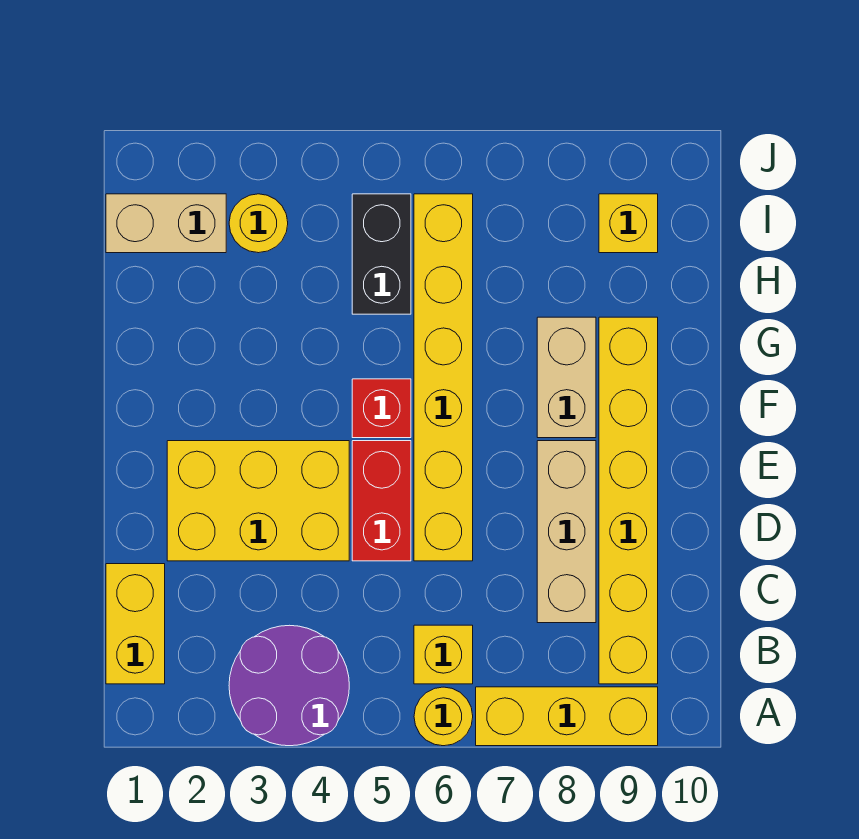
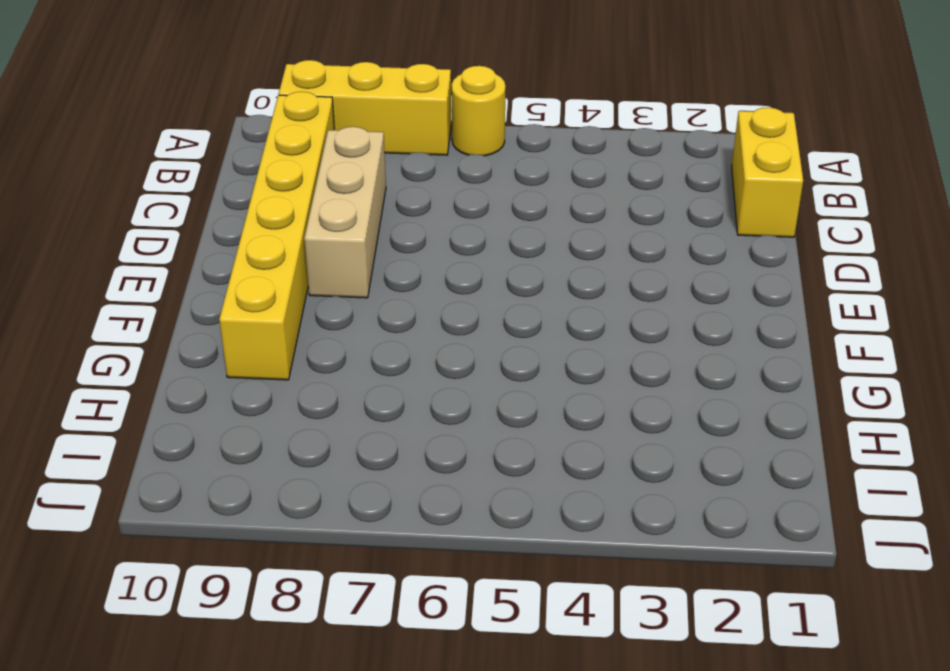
none -> purple 2x2 round brick [229,625,349,746]
none -> yellow 1x1 brick [414,625,473,684]
none -> yellow 2x3 brick [167,441,349,561]

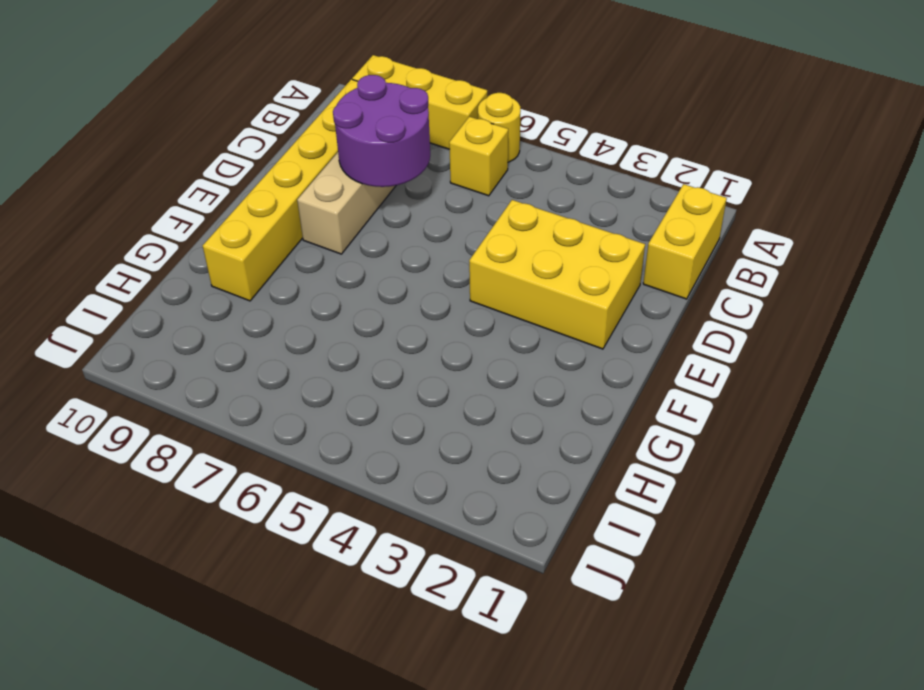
purple 2x2 round brick [333,75,430,187] -> purple 2x2 round brick moved to [229,625,349,746]
none -> red 1x2 brick [352,441,411,561]
none -> yellow 1x6 brick [414,194,473,561]
none -> red 1x1 brick [352,379,411,438]

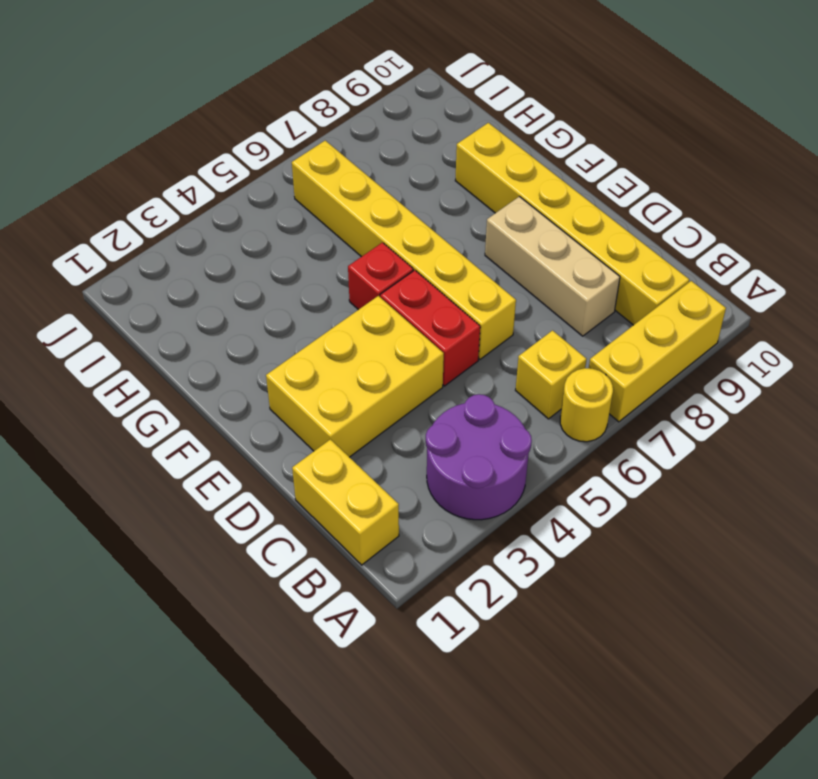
none -> tan 1x2 brick [537,317,596,438]
none -> black 1x2 brick [352,194,411,314]
none -> tan 1x2 brick [106,194,226,253]

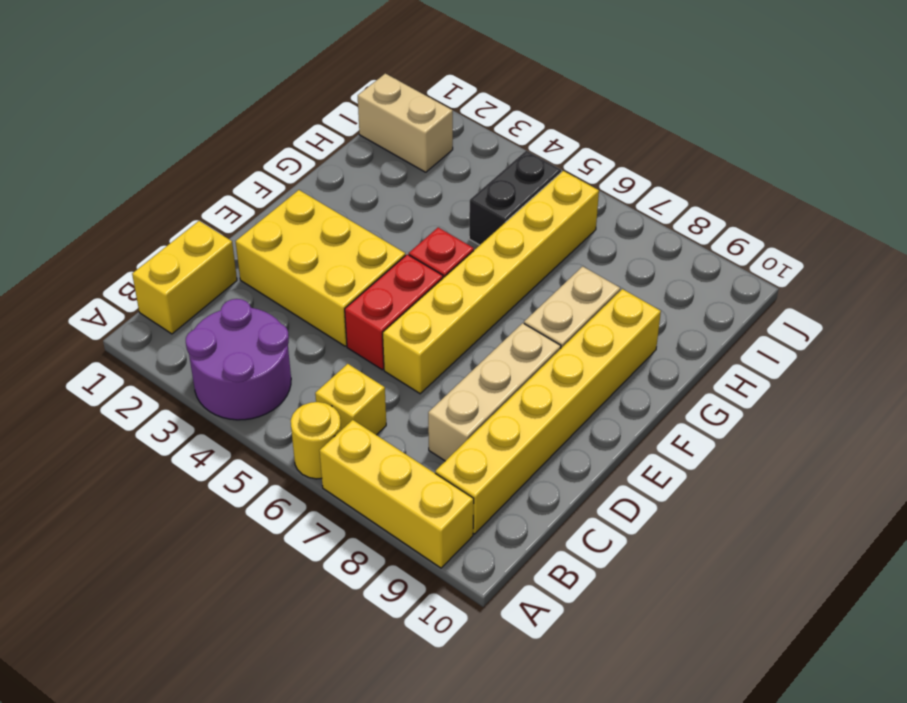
none -> yellow 1x1 round brick [229,194,288,253]
none -> yellow 1x1 brick [599,194,658,253]

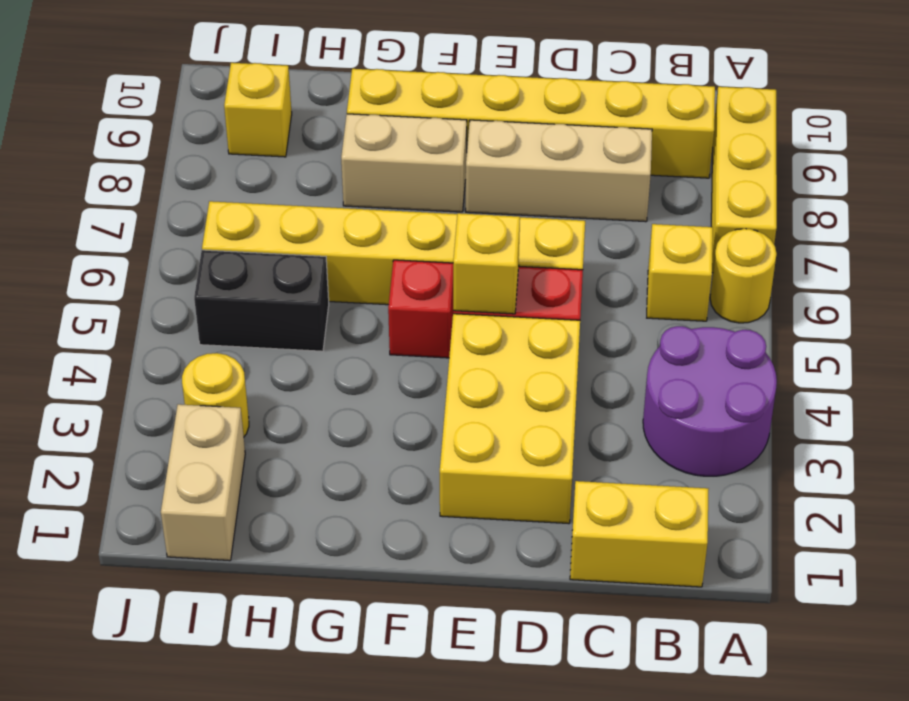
yellow 1x1 brick [453,213,520,314] -> none

